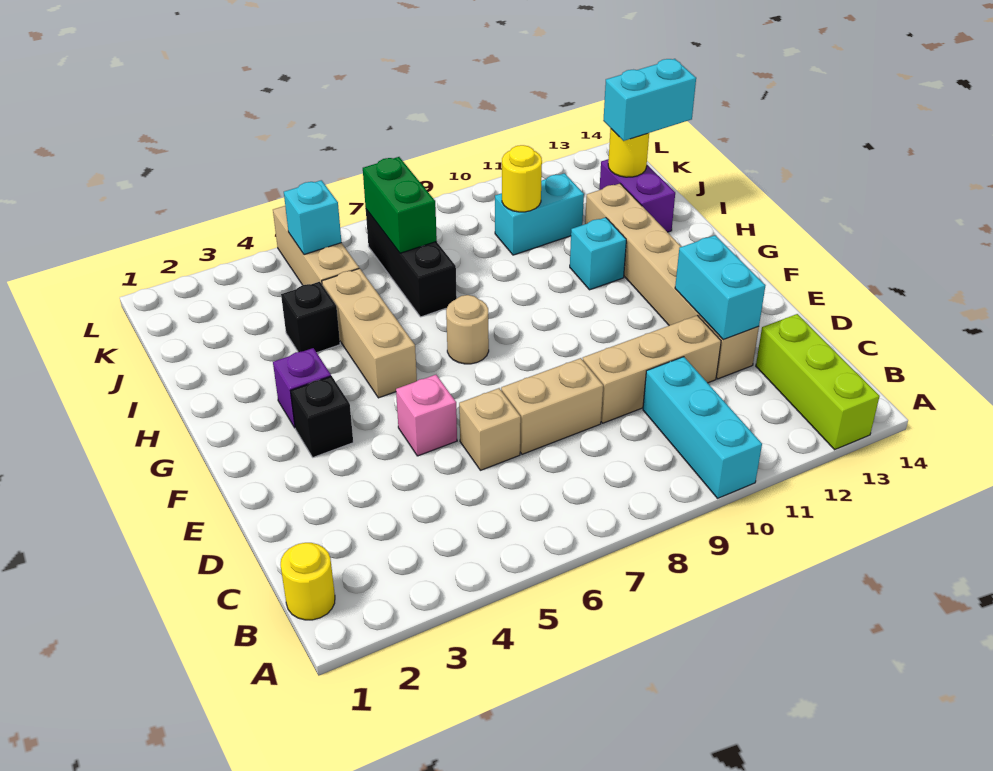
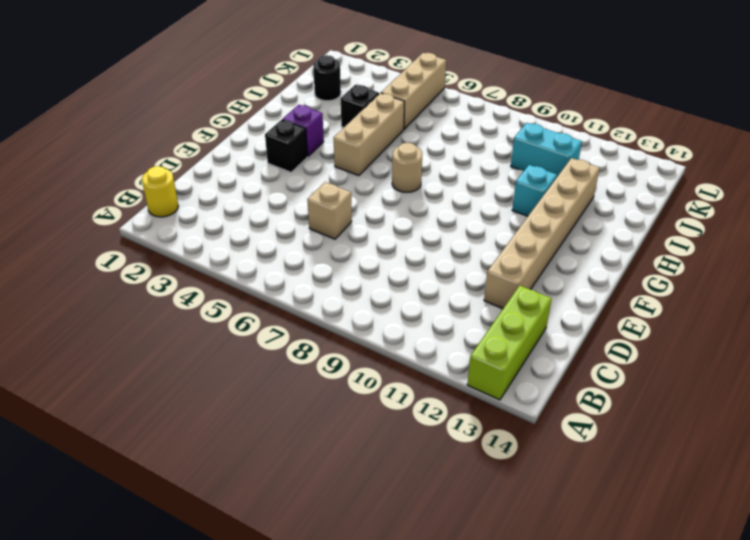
black 1x1 round brick [313,55,341,101] -> none
none -> cyan 1x3 brick [643,357,762,498]
none -> tan 1x2 brick [501,358,603,454]
none -> tan 1x3 brick [583,315,721,423]

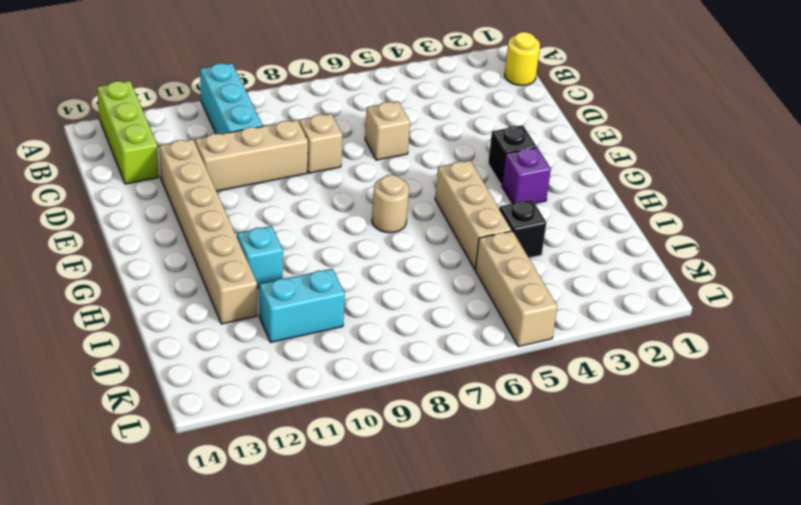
tan 1x1 brick [299,114,343,173] -> tan 1x2 brick [501,358,603,454]
none -> pink 1x1 brick [396,375,457,456]
none -> black 1x3 brick [366,209,457,317]
none -> purple 1x2 brick [599,159,675,232]

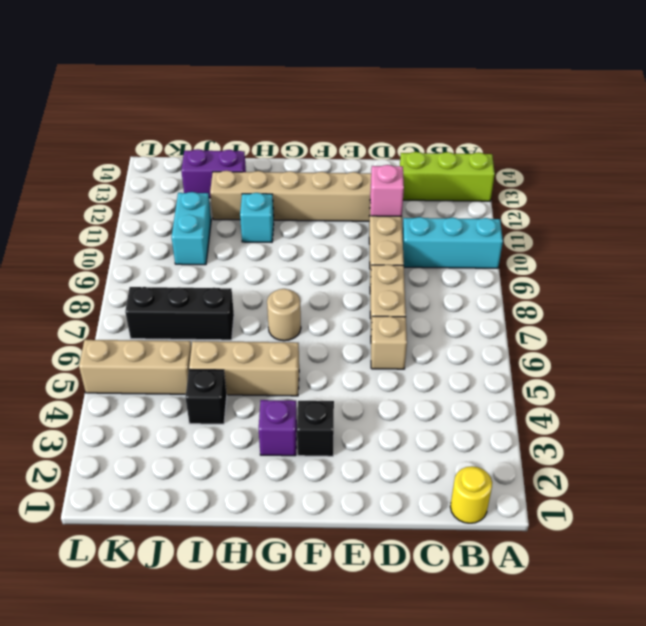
pink 1x1 brick [370,165,404,216] -> pink 1x1 brick moved to [396,375,457,456]
none -> cyan 1x2 brick [675,235,765,340]
none -> green 1x2 brick [363,157,437,253]
none -> yellow 1x1 round brick [502,145,542,212]

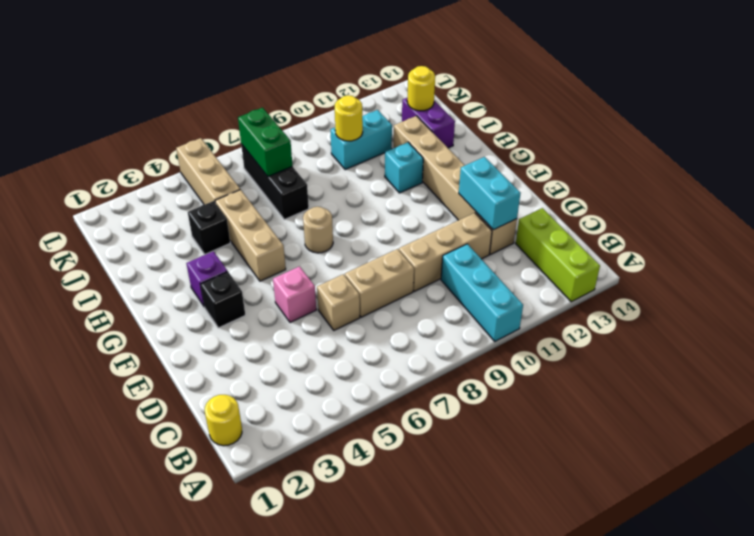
none -> cyan 1x1 brick [284,180,341,255]
none -> cyan 1x2 brick [603,59,696,141]

